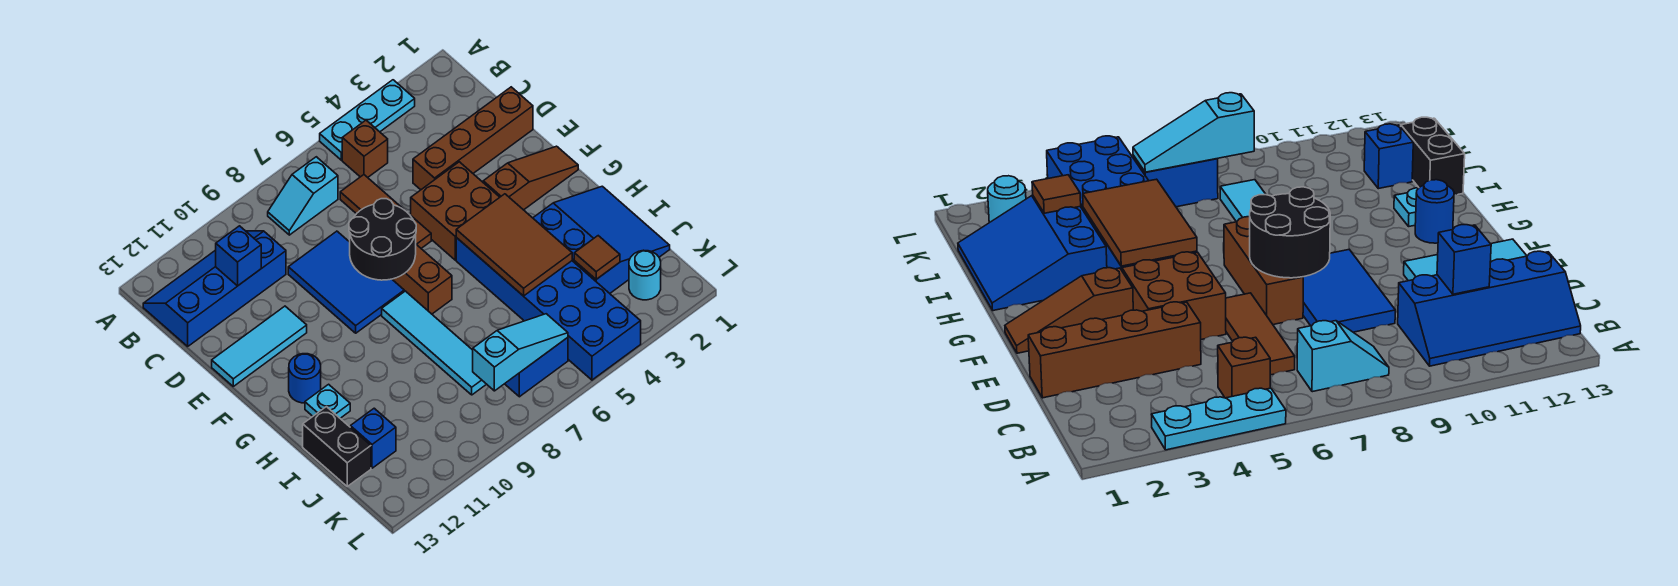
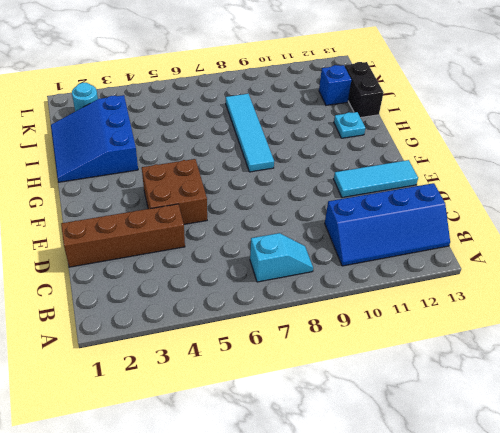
none -> cyan 1x3 plate [320,80,415,160]
none -> brown 1x1 brick [342,120,388,177]
none -> brown 1x3 tile [340,175,431,248]

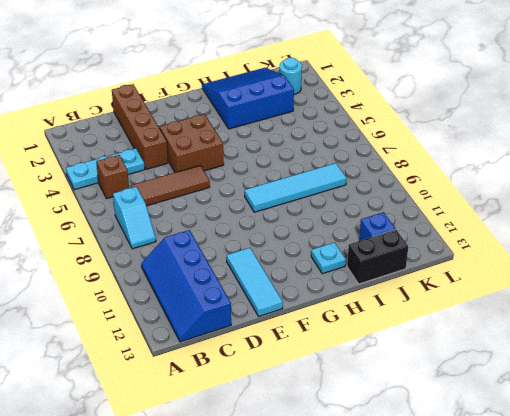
cyan 1x3 plate [66,148,145,190] -> cyan 1x3 plate turned to [320,80,415,160]
none -> blue 2x3 tile [288,231,404,333]
none -> brown 1x3 brick [392,245,452,314]
none -> brown 1x3 slope [483,146,578,210]

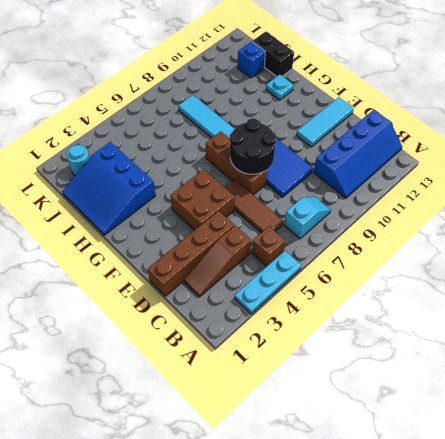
brown 1x3 slope [184,226,251,297] -> brown 1x3 slope moved to [483,146,578,210]
none -> blue 2x6 brick [456,238,641,380]
none -> blue 1x1 round brick [289,354,321,403]
none -> blue 1x2 brick [505,338,568,397]

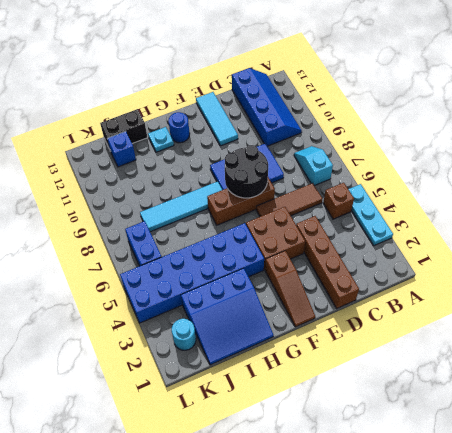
none -> blue 1x1 brick [216,226,261,286]
none -> brown 2x3 tile [456,194,572,296]
none -> brown 1x1 tile [574,236,620,279]

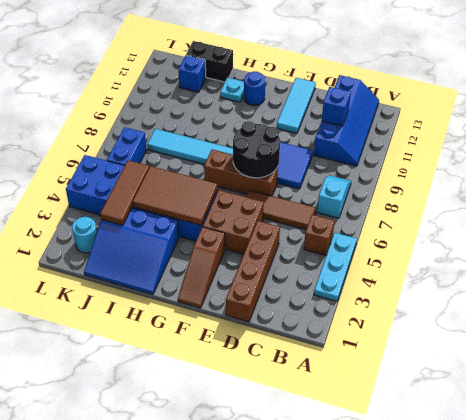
brown 1x3 tile [100,160,149,225] -> brown 1x1 tile [574,236,620,279]
none -> cyan 1x3 slope [473,314,568,391]

